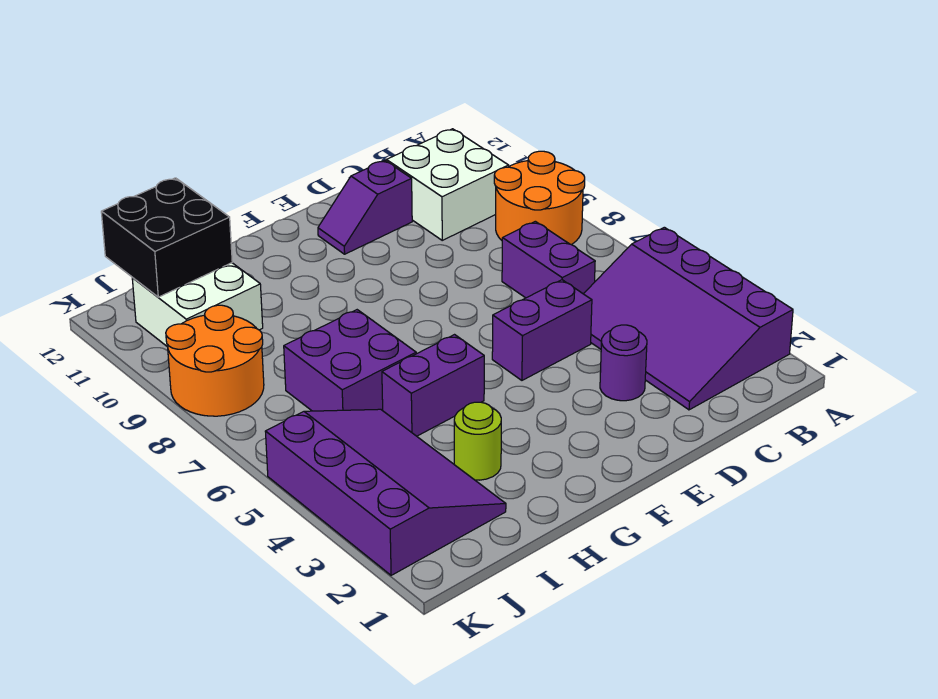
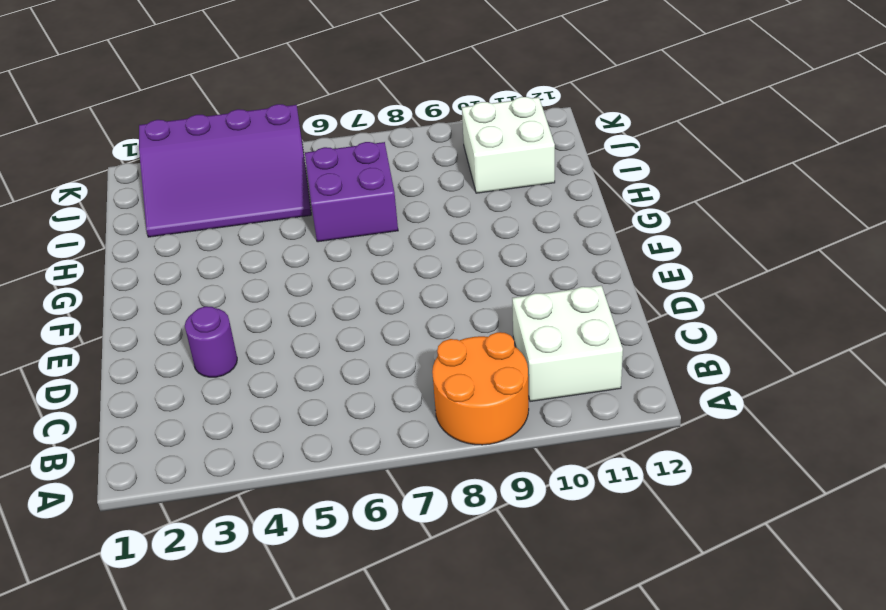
none -> purple 3x4 slope [584,227,793,410]
none -> purple 1x2 brick [502,221,595,298]
none -> purple 1x2 brick [492,280,592,380]

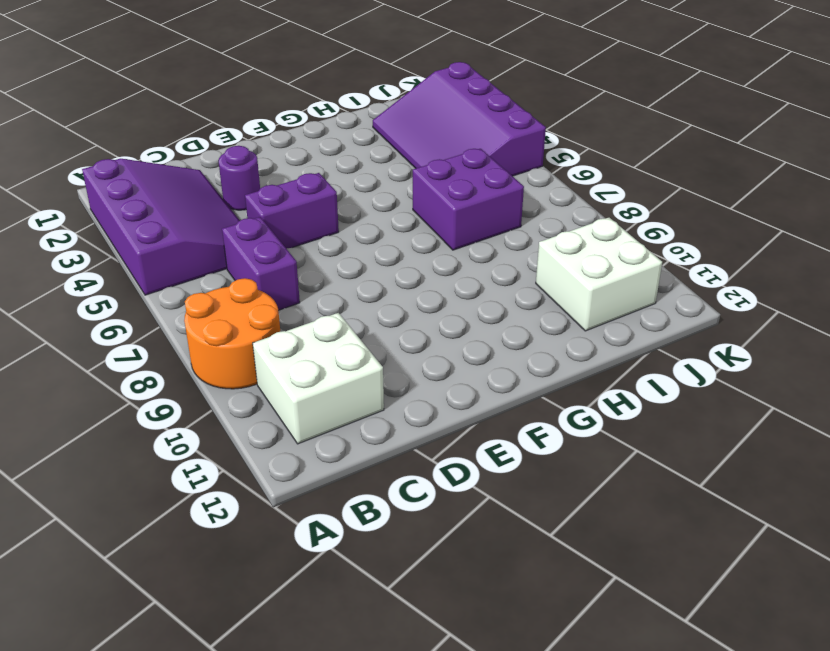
none -> purple 1x2 slope [318,160,412,254]
none -> purple 1x2 brick [382,335,484,436]
none -> lime 1x1 round brick [454,402,501,480]

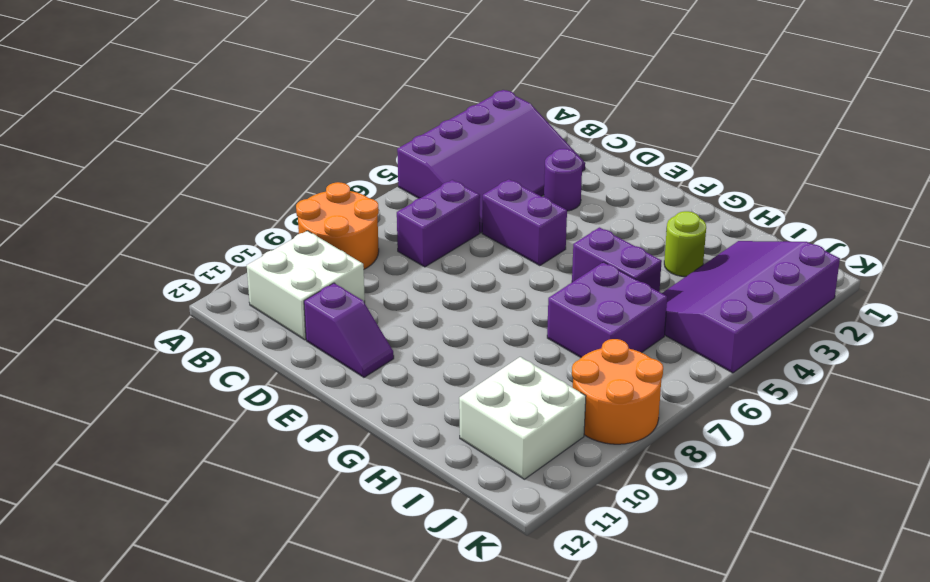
none -> black 2x2 brick [101,178,232,297]

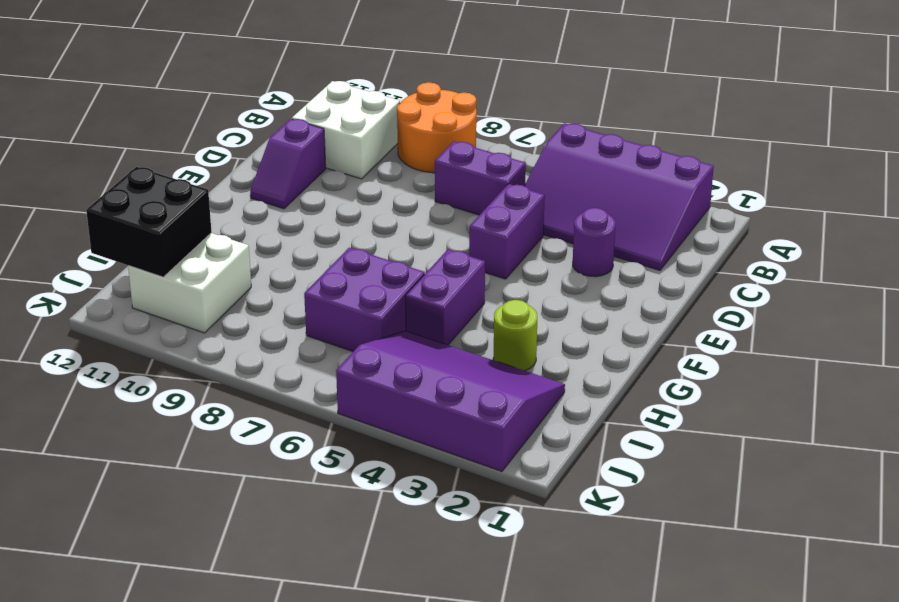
none -> orange 2x2 round brick [166,305,264,416]

